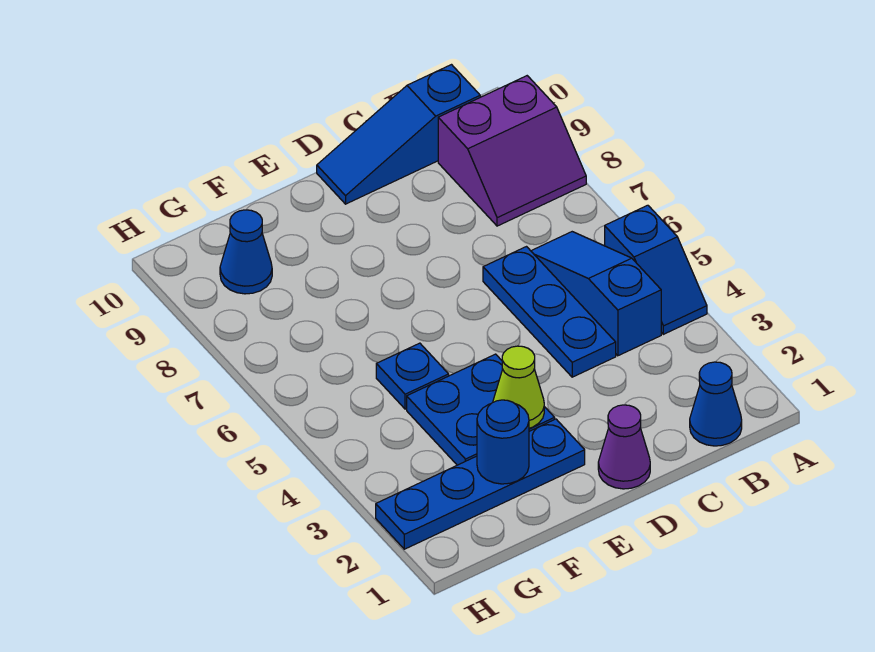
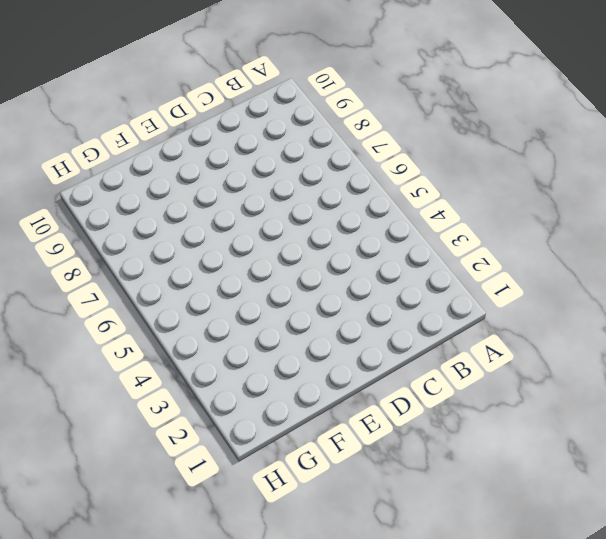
none -> blue 1x2 slope [605,205,707,334]
none -> purple 2x2 slope [438,76,586,226]
none -> blue 1x1 cone [690,362,742,446]

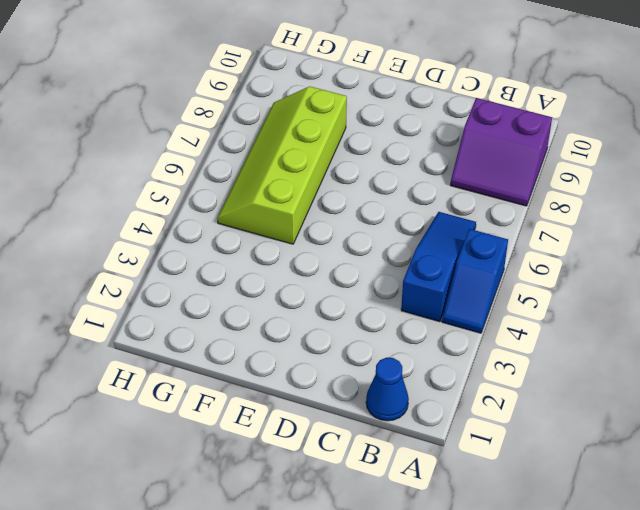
lime 2x4 slope [217,87,347,244] -> blue 1x1 plate [376,343,449,409]
none -> blue 1x3 slope [317,65,480,204]
none -> blue 1x3 plate [483,247,616,377]
none -> purple 1x1 cone [598,405,650,489]

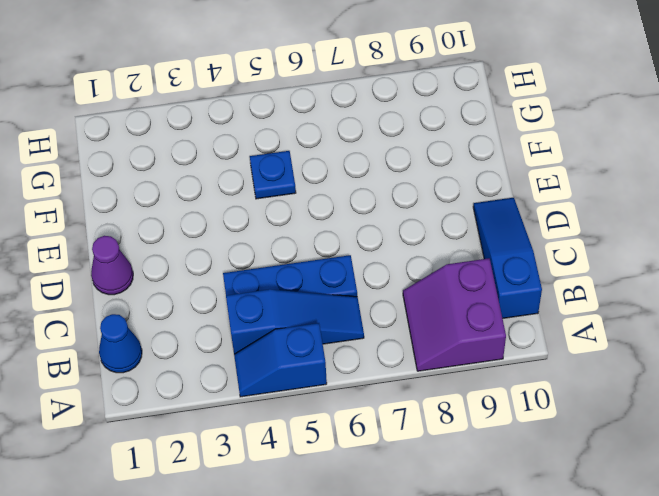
none -> blue 1x4 plate [376,419,585,549]
none -> blue 2x2 plate [407,354,555,465]
none -> blue 1x1 cone [220,210,272,294]

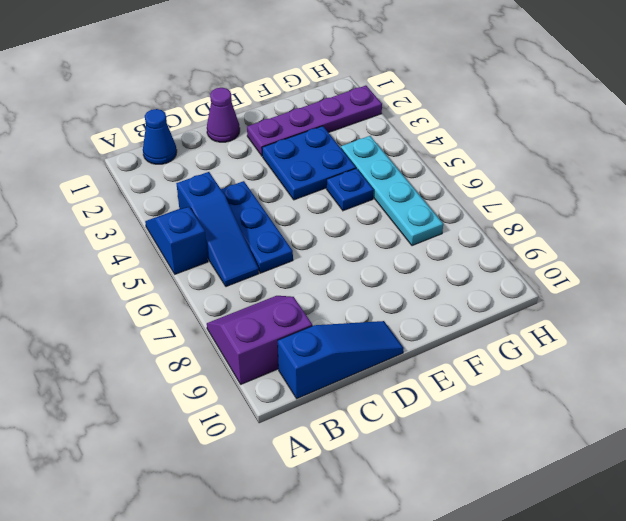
purple 1x4 plate [247,86,382,156] -> blue 1x4 plate [376,419,585,549]
cyan 1x4 plate [341,136,443,246] -> none
none -> blue 1x1 cone [220,210,272,294]
none -> lime 1x1 cone [493,346,544,428]
none -> blue 1x1 round brick [477,400,529,484]

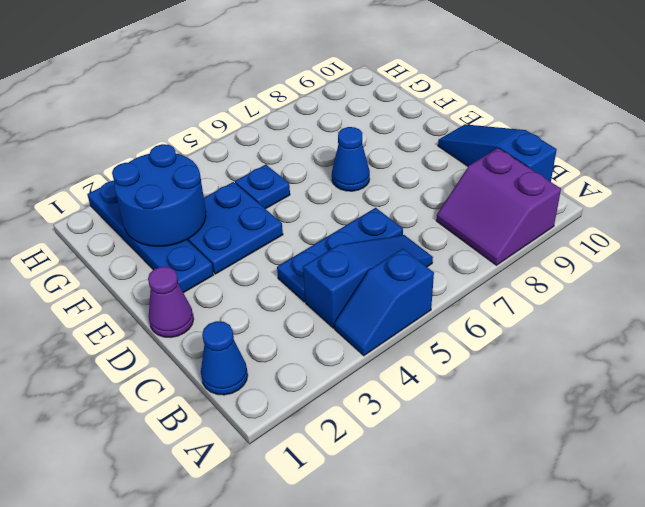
blue 1x1 cone [332,127,370,191] -> blue 1x1 cone moved to [220,210,272,294]
blue 2x2 round brick [112,144,206,246] -> blue 1x1 round brick [477,400,529,484]
none -> lime 1x1 cone [493,346,544,428]

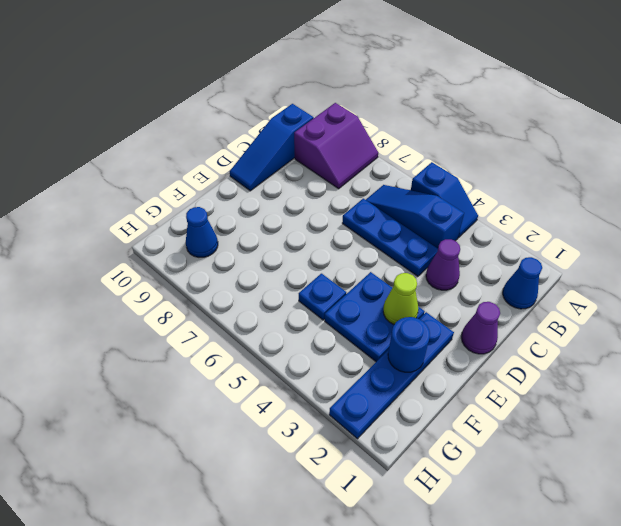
purple 1x1 cone [426,239,460,290] -> none

